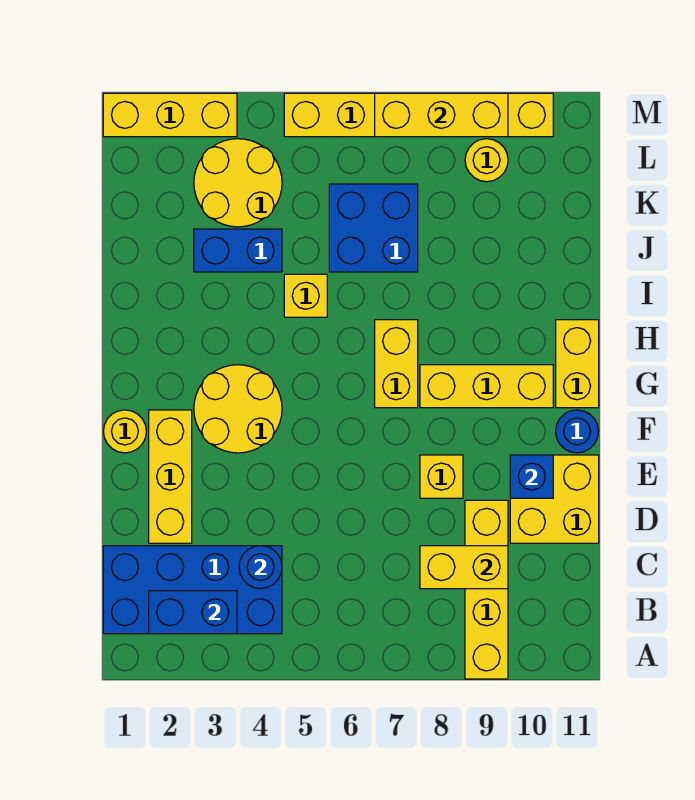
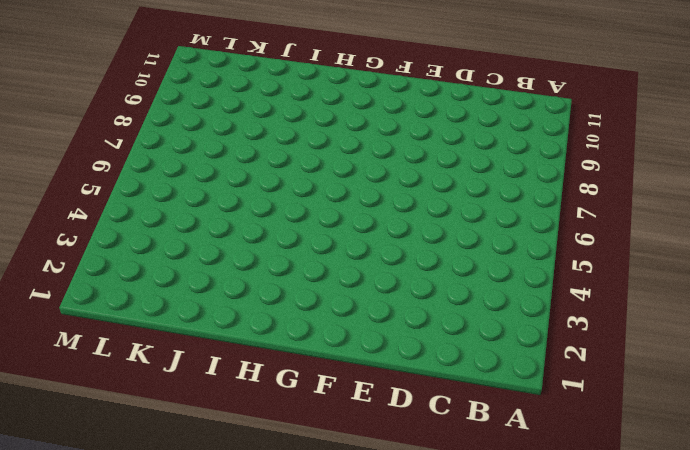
none -> yellow 1x4 brick [465,500,508,679]
none -> blue 2x4 brick [103,546,282,634]
none -> yellow 1x3 brick [149,410,192,543]

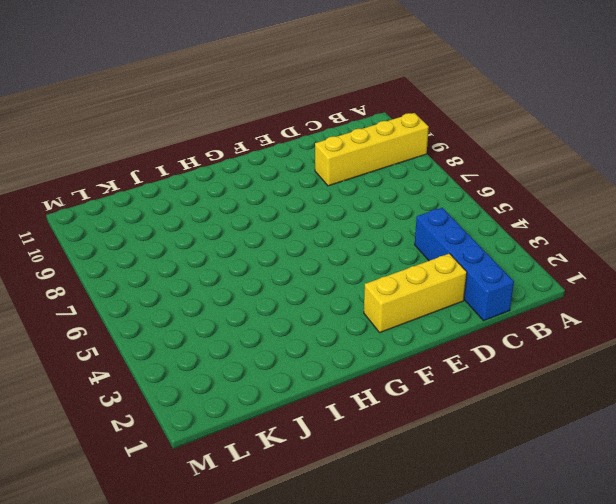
blue 1x4 brick [415,208,514,321] -> blue 2x4 brick [103,546,282,634]
none -> yellow 2x2 brick [510,455,599,543]
none -> yellow 1x1 brick [420,455,463,498]
none -> yellow 1x1 round brick [103,410,146,453]

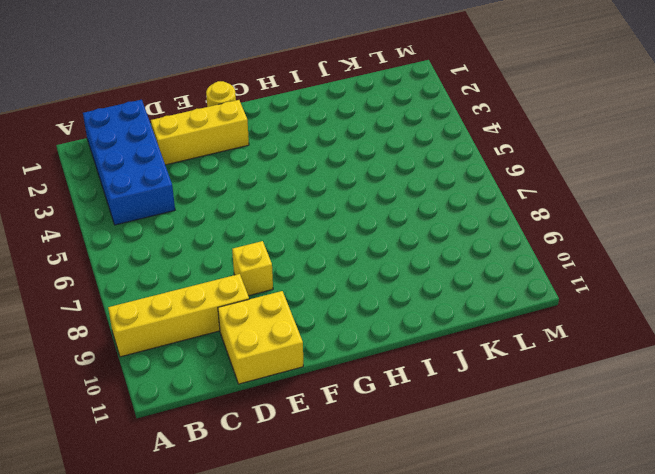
none -> yellow 2x2 round brick [194,365,282,453]
none -> blue 1x1 round brick [556,410,599,453]
none -> yellow 1x2 brick [375,320,418,408]

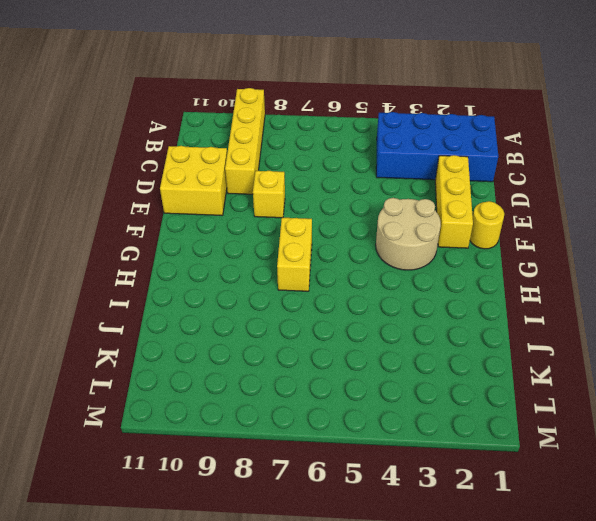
tan 2x2 round brick [376,198,441,270] -> yellow 2x2 round brick [194,365,282,453]
none -> blue 1x1 round brick [556,410,599,453]
none -> yellow 1x3 brick [420,365,553,408]
none -> yellow 1x2 brick [556,320,599,408]

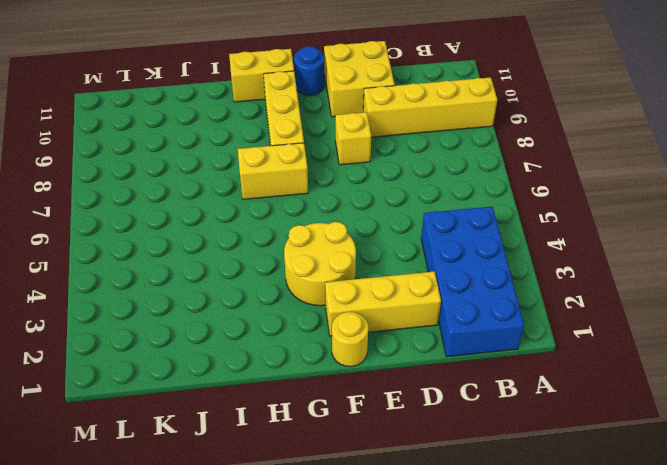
none -> yellow 1x1 brick [284,274,327,317]
none -> blue 1x2 brick [194,229,282,272]
none -> blue 2x2 brick [329,184,418,272]

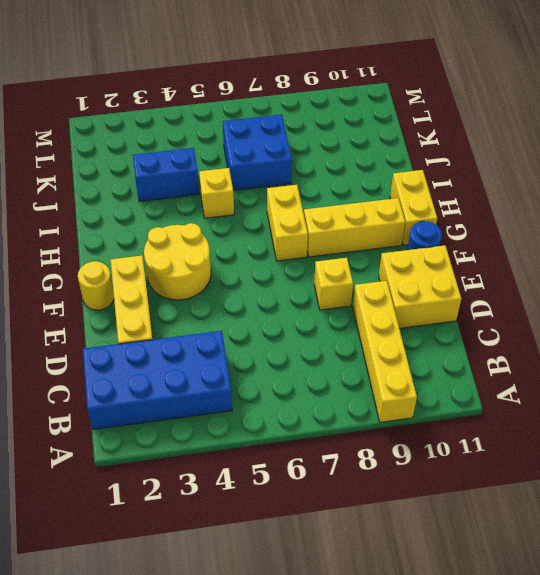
none -> yellow 2x2 round brick [194,139,282,227]
none -> yellow 1x1 round brick [465,139,508,182]
none -> yellow 1x3 brick [103,93,237,137]

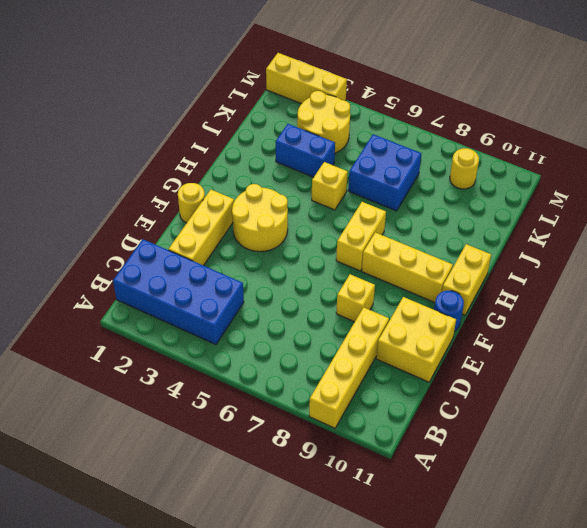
none -> yellow 1x6 brick [284,93,553,137]
none -> blue 1x2 brick [149,591,237,634]
none -> blue 1x1 round brick [239,546,282,589]

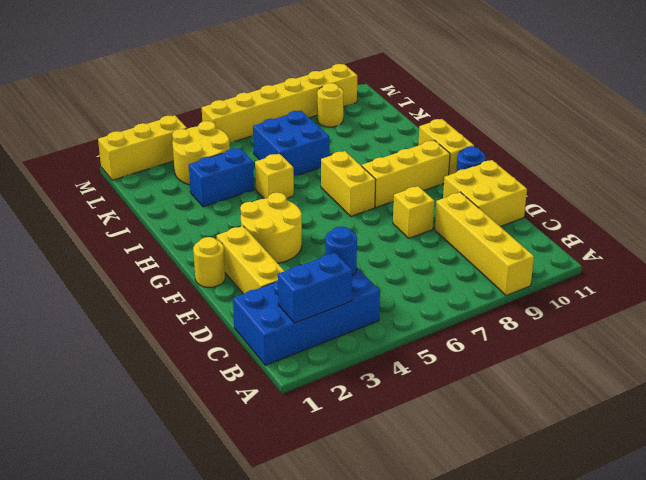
none -> yellow 1x2 brick [420,546,508,589]
none -> blue 1x1 brick [510,455,553,498]
none -> yellow 1x3 brick [375,93,508,137]

